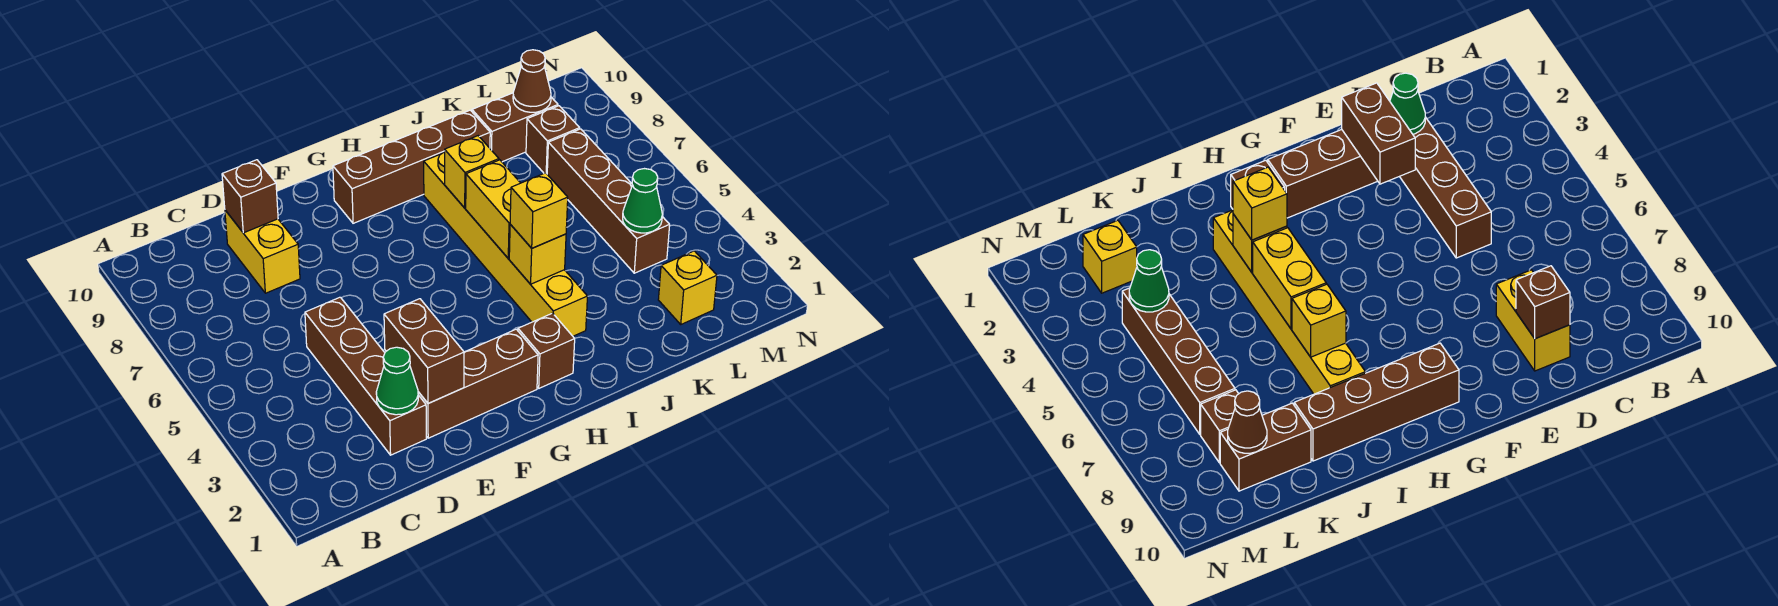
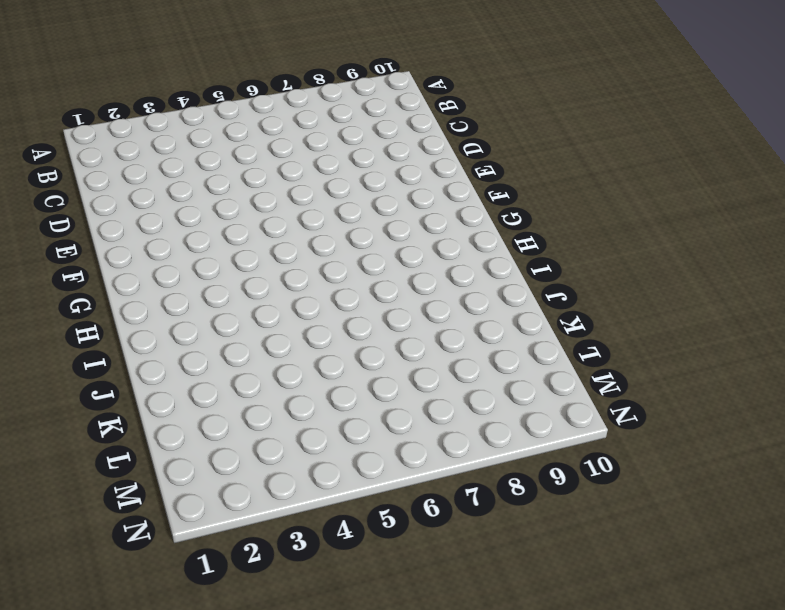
none -> brown 1x4 brick [305,297,426,455]
none -> yellow 1x2 brick [225,210,300,293]
none -> brown 1x3 brick [418,329,538,438]

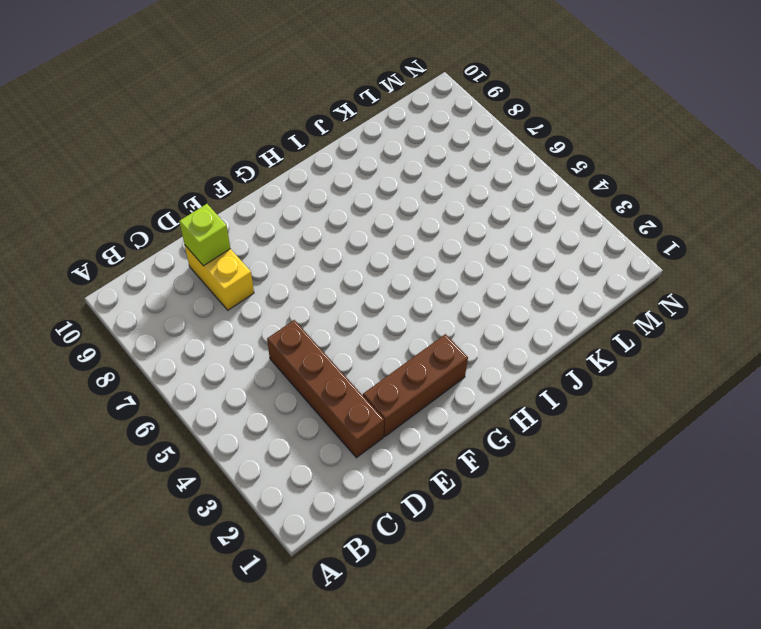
lime 1x1 brick [179,204,230,266] -> brown 1x1 brick [222,160,278,233]
none -> brown 1x4 brick [333,110,490,223]
none -> brown 1x1 brick [518,313,575,388]
none -> yellow 1x6 brick [424,152,588,336]

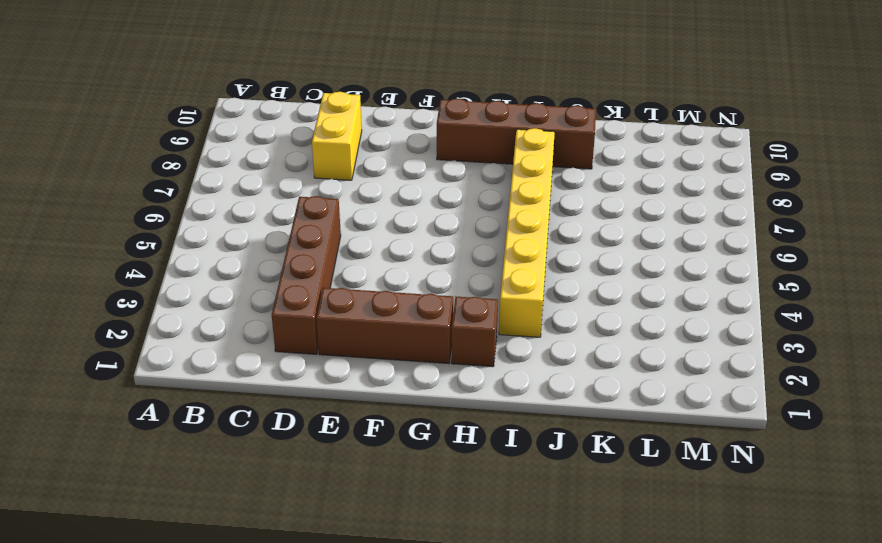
none -> brown 1x2 brick [472,93,558,162]
none -> yellow 1x1 brick [658,251,717,324]
none -> brown 1x4 brick [547,129,670,273]

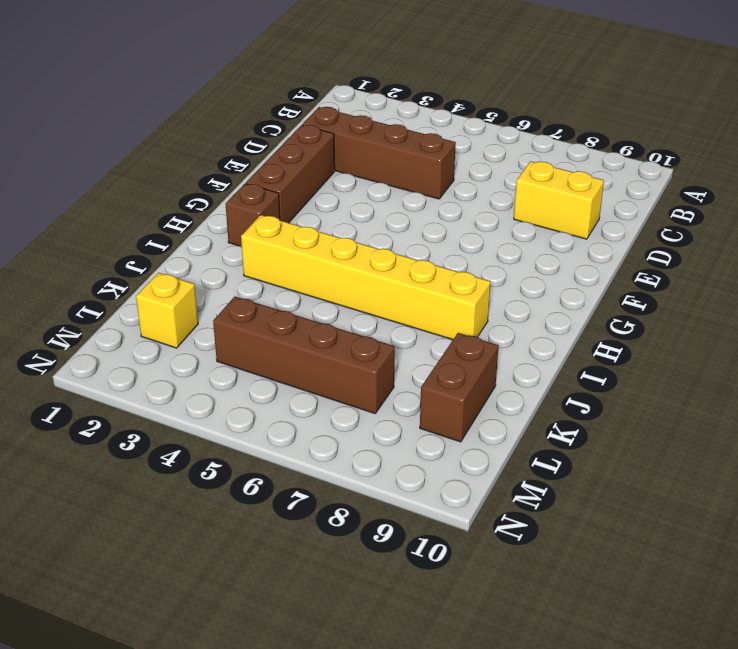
none -> brown 1x4 brick [333,110,490,223]
none -> brown 1x1 brick [526,106,580,174]
none -> green 1x1 cone [376,347,418,415]

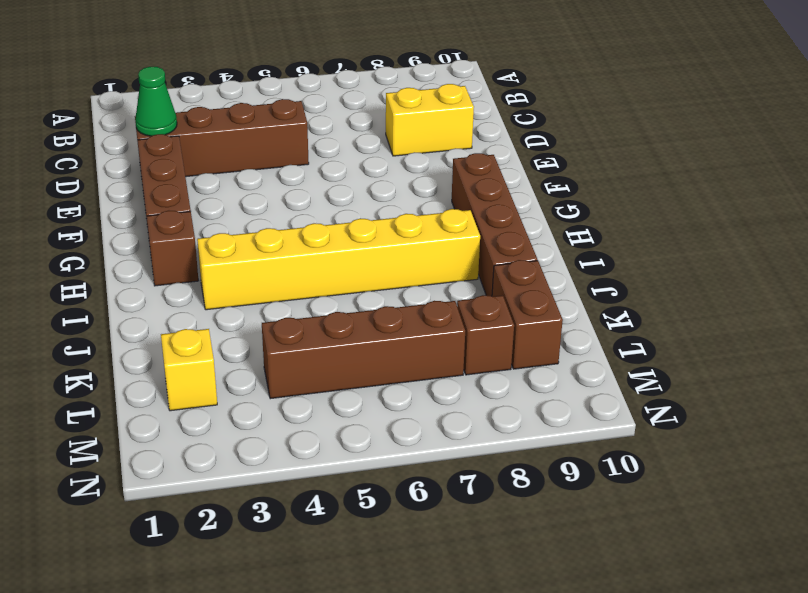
none -> brown 1x1 brick [222,160,278,233]
none -> brown 1x2 brick [384,299,464,403]
none -> yellow 1x1 brick [509,225,566,284]

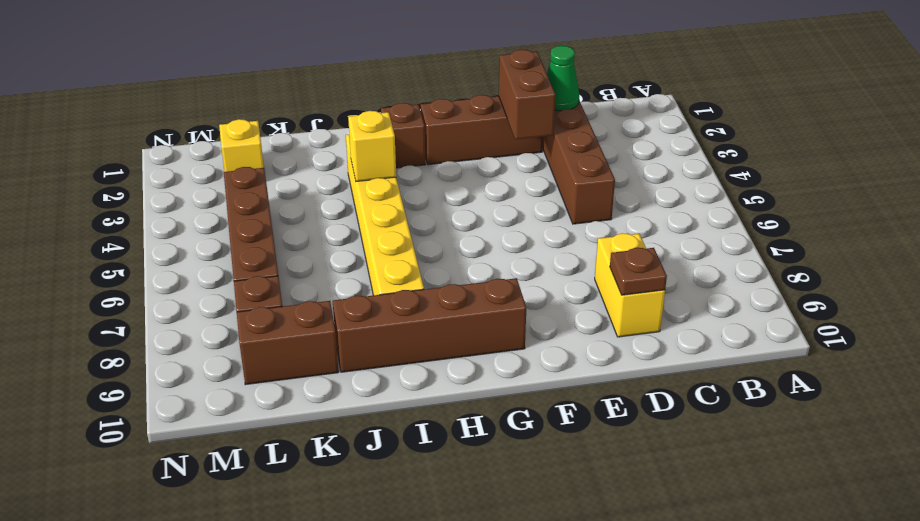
brown 1x1 plate [610,248,667,295] -> brown 1x1 brick [222,160,278,233]
none -> yellow 1x2 brick [466,160,520,258]
none -> yellow 1x1 brick [445,136,499,208]
none -> green 1x1 cone [623,169,662,233]

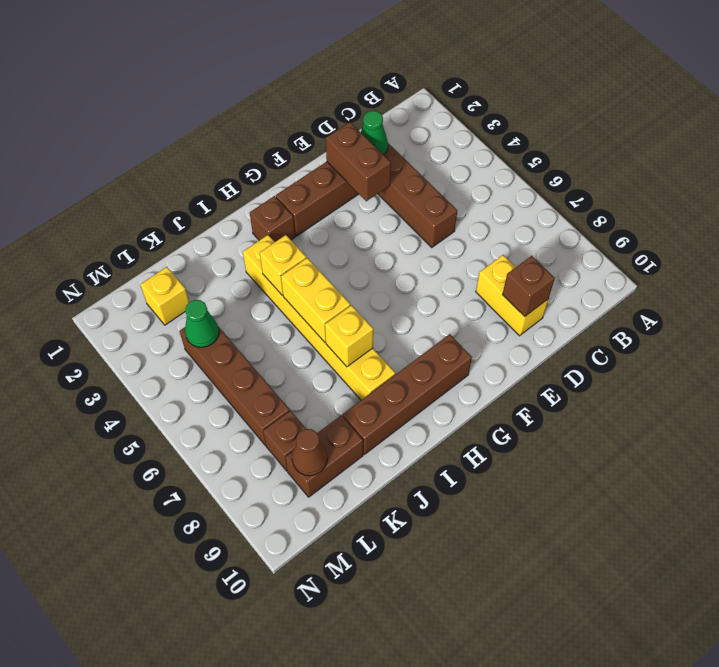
none -> yellow 1x1 brick [510,173,568,248]

